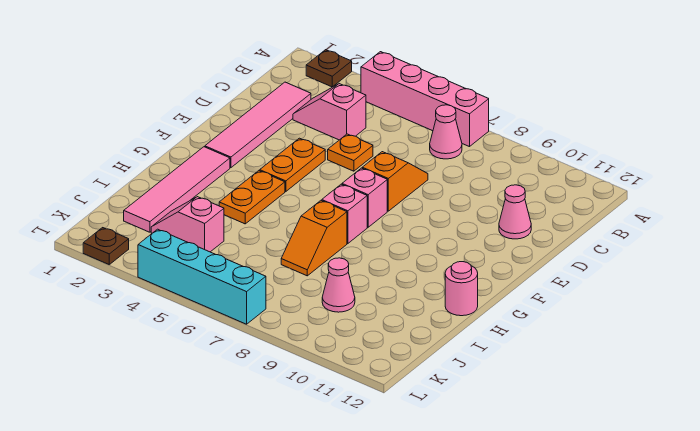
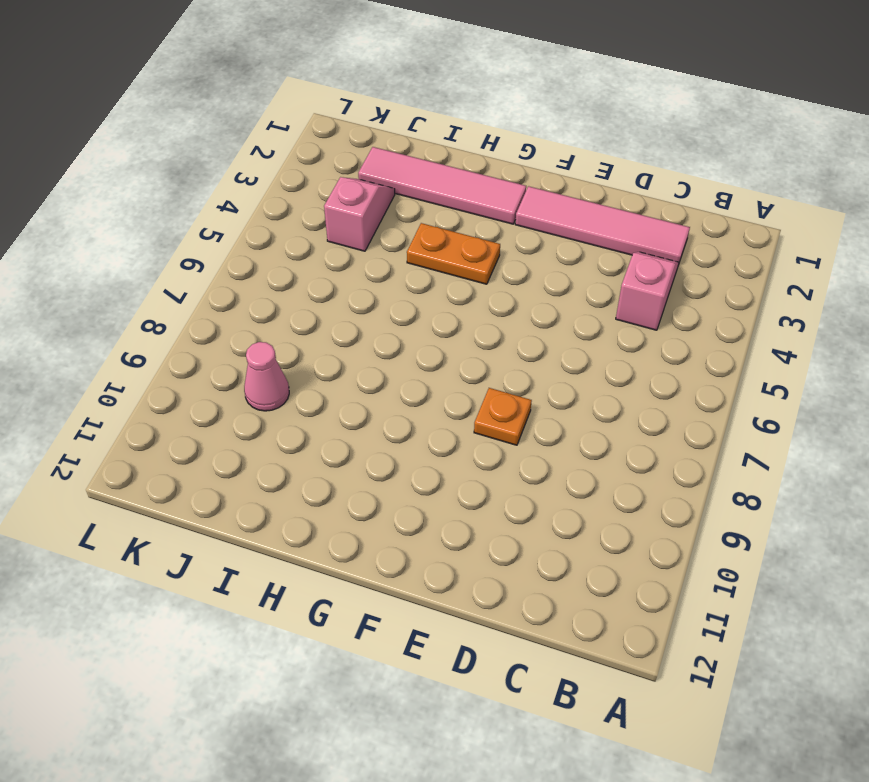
orange 1x1 plate [474,388,532,445] -> orange 1x1 plate moved to [328,134,373,171]
none -> brown 1x1 plate [306,50,352,87]
none -> pink 1x4 brick [361,52,489,147]
none -> pink 1x1 cone [430,105,462,159]

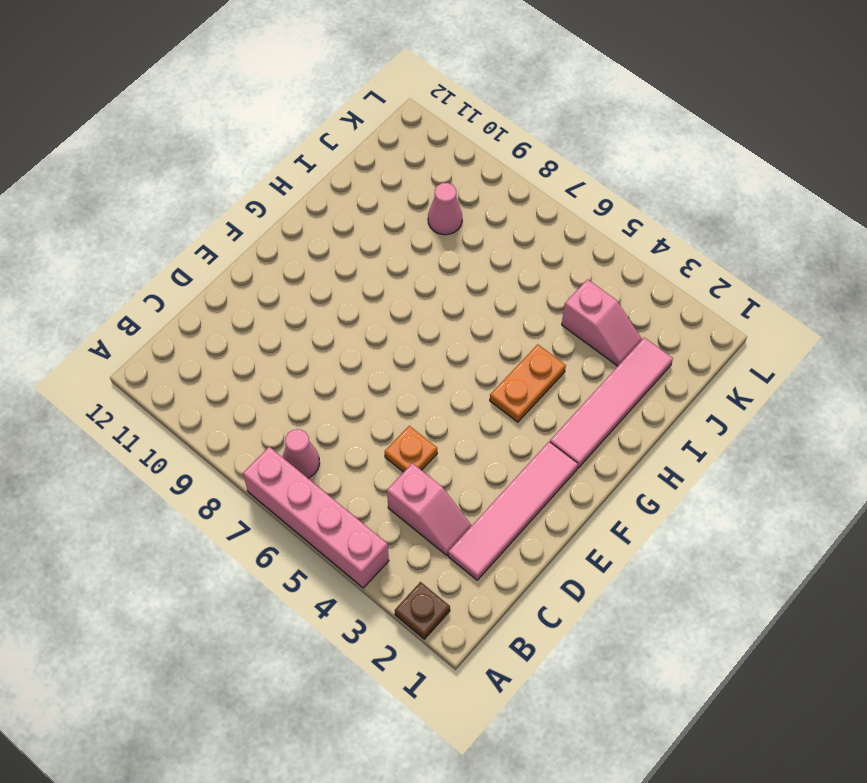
none -> orange 1x2 slope [362,152,428,211]
none -> pink 1x1 cone [499,185,531,239]
none -> orange 1x2 plate [260,138,325,192]

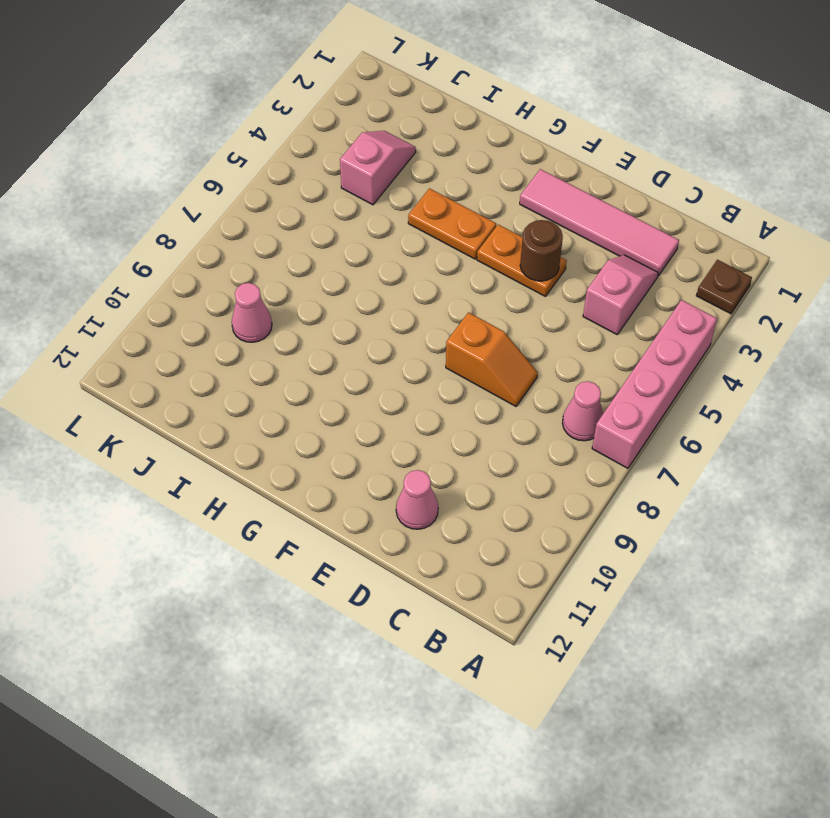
brown 1x1 round brick [520,220,563,281] -> none
none -> orange 1x1 plate [328,134,373,171]
none -> pink 1x1 brick [342,168,387,227]
none -> pink 1x4 tile [124,147,230,232]

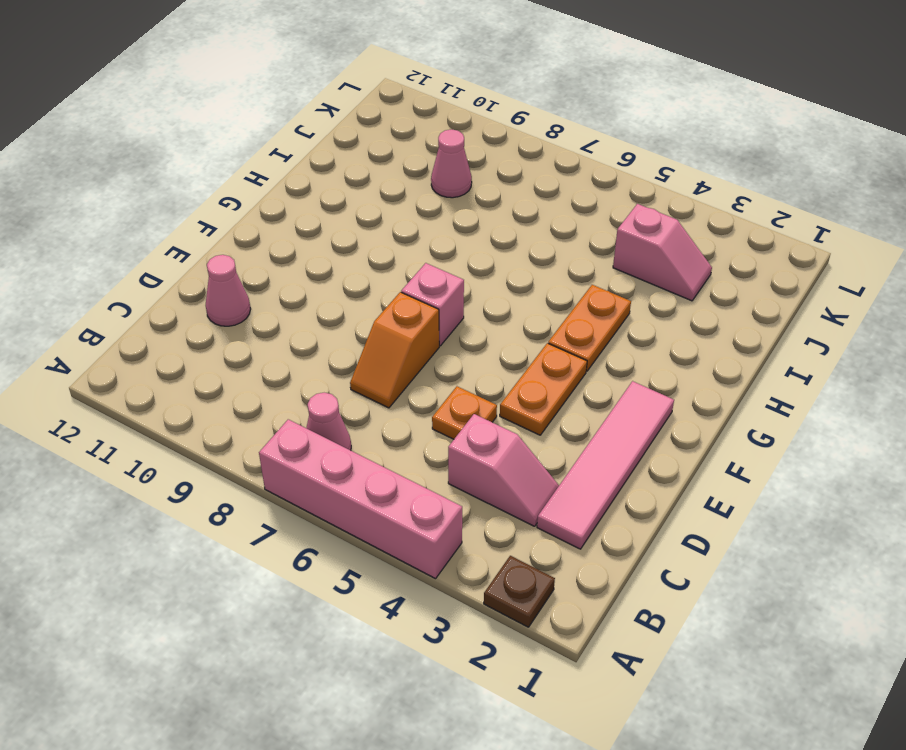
none -> pink 1x4 tile [124,147,230,232]
none -> pink 1x1 brick [322,184,367,243]
none -> orange 1x2 slope [281,200,347,276]

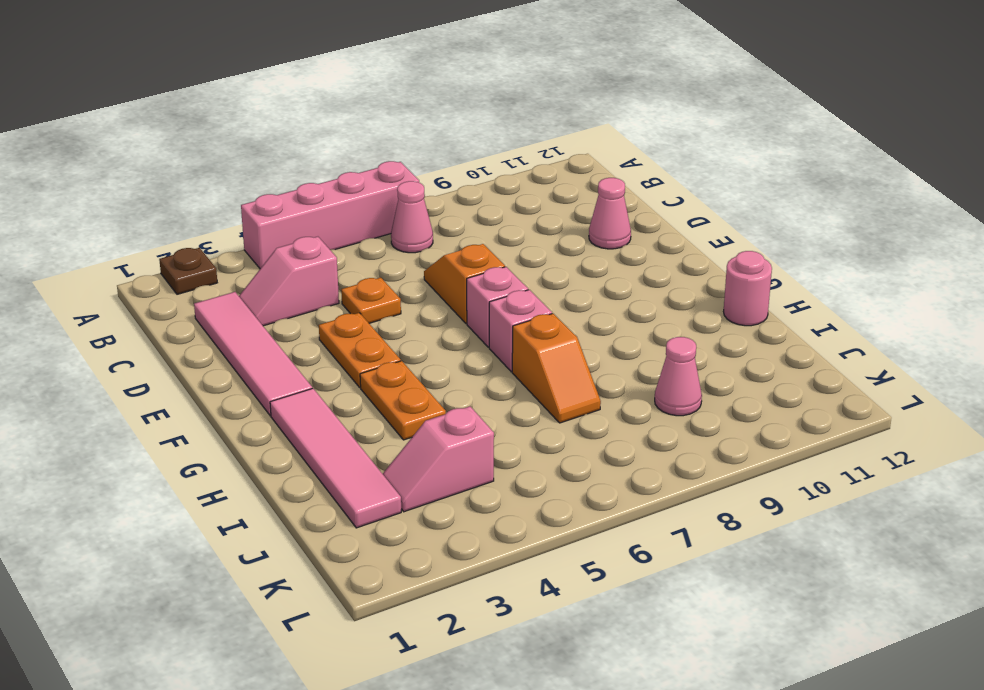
none -> brown 1x1 plate [83,228,129,264]
none -> cyan 1x4 brick [138,229,266,324]

